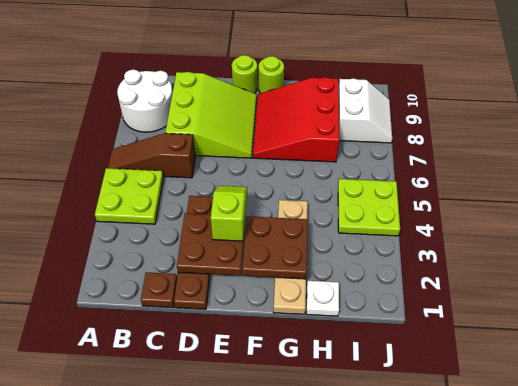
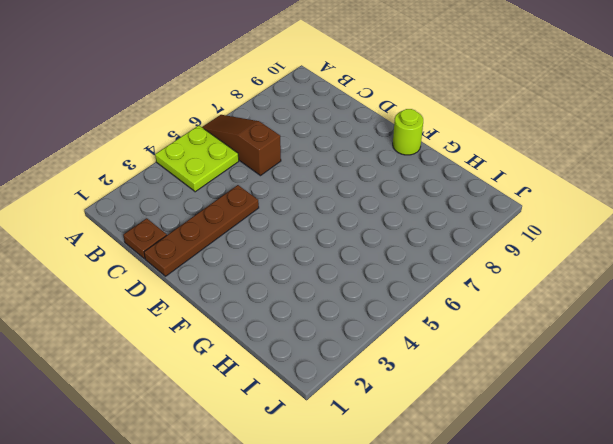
none -> white 2x2 round brick [117,70,173,132]
none -> lime 3x3 slope [165,72,257,158]
none -> lime 1x1 round brick [232,55,257,93]

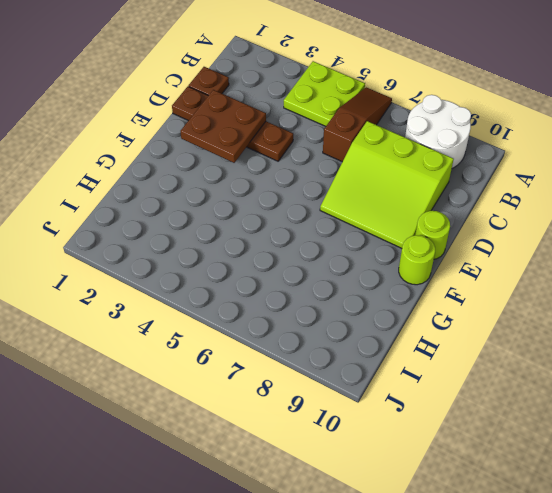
none -> red 3x3 slope [253,77,339,162]
none -> tan 1x4 plate [273,200,308,314]
none -> white 1x1 plate [306,281,339,316]

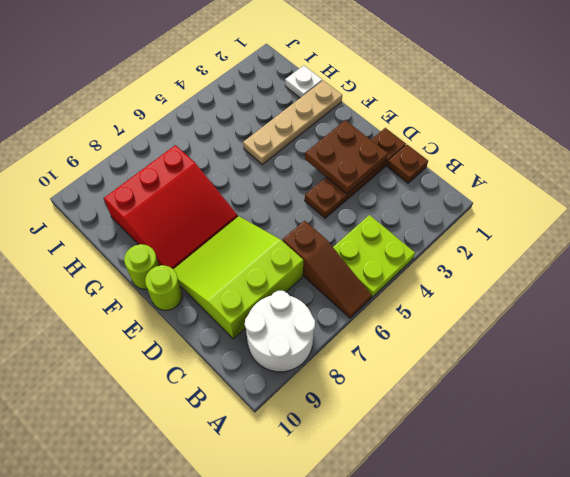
none -> lime 2x2 plate [338,179,400,236]
none -> white 2x2 slope [339,79,392,143]
none -> brown 2x2 plate [242,216,308,279]

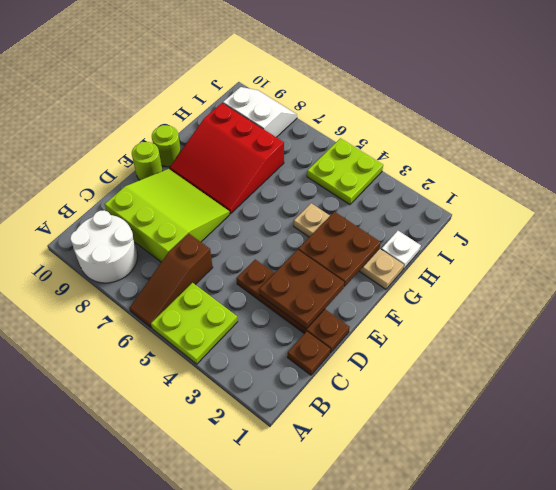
none -> lime 1x2 slope [211,186,247,241]

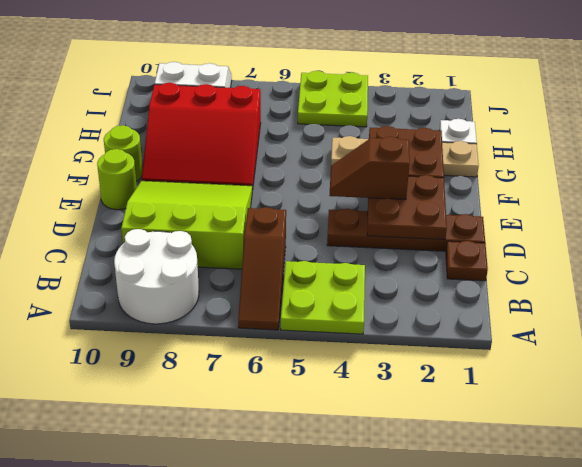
brown 1x2 slope [329,137,410,200] -> lime 1x2 slope [211,186,247,241]

